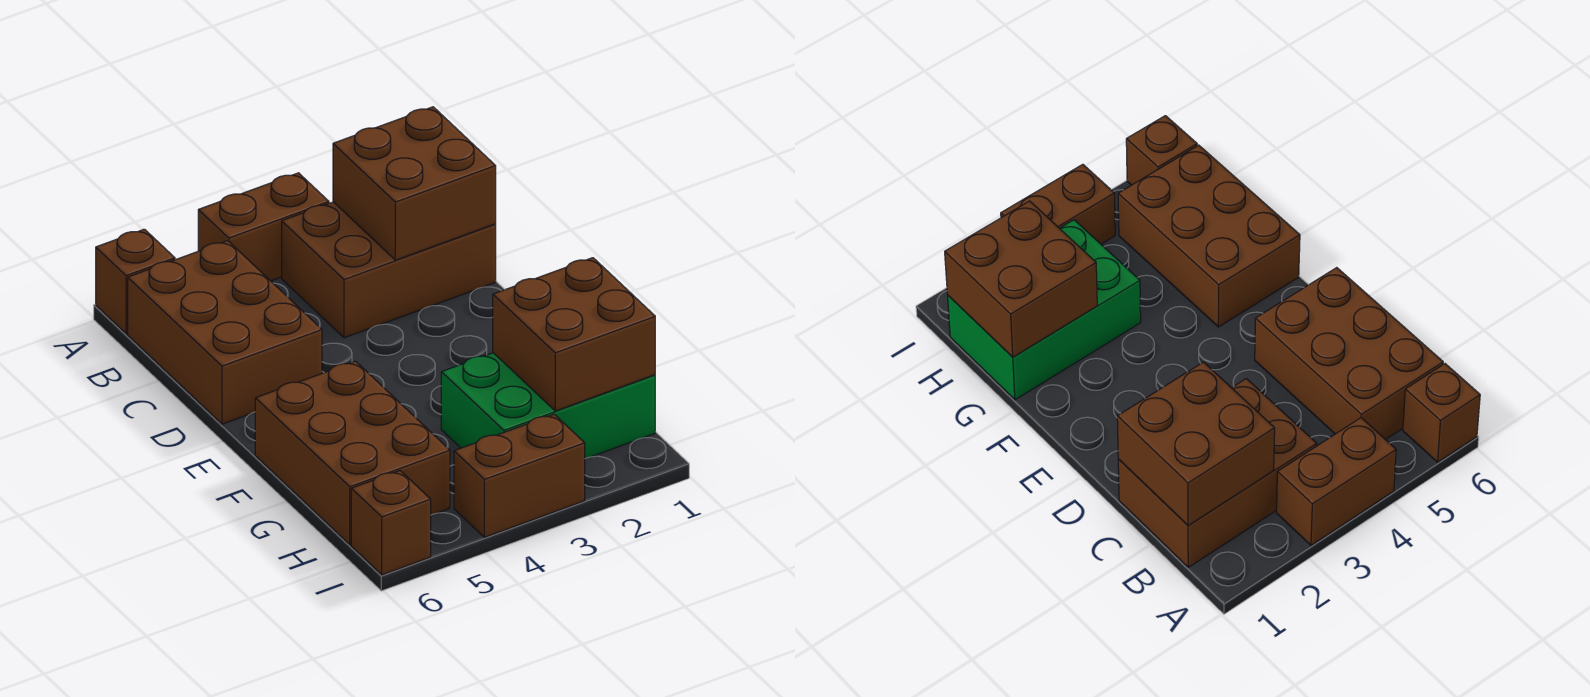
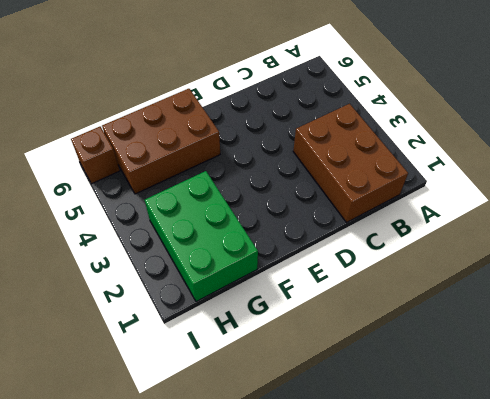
none -> brown 1x2 brick [198,173,329,281]
none -> brown 1x1 brick [96,229,175,334]

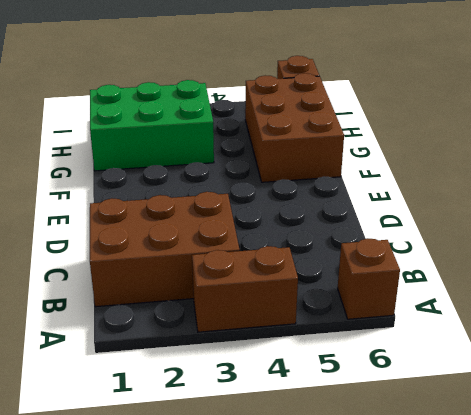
none -> brown 2x3 brick [128,241,322,424]
none -> brown 1x2 brick [454,414,585,537]

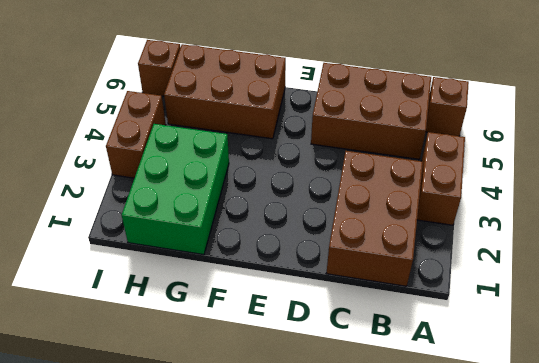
none -> brown 2x2 brick [333,107,496,260]
none -> brown 2x2 brick [493,258,655,411]

